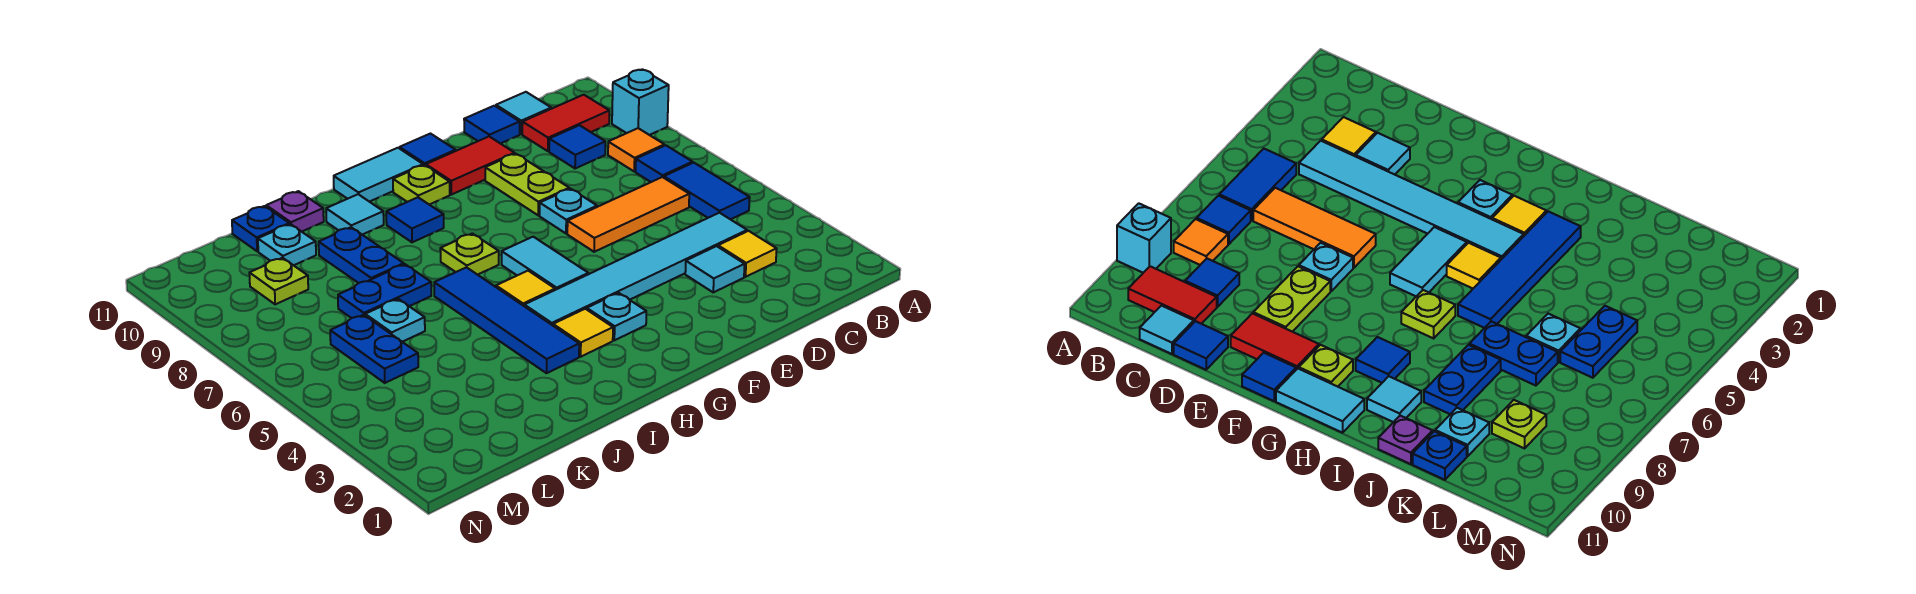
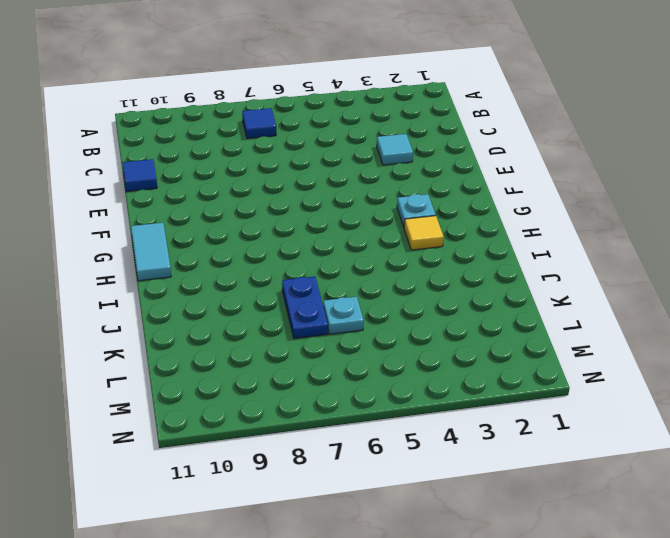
none -> cyan 1x1 brick [612,69,669,135]
none -> blue 1x2 tile [664,163,750,220]
none -> orange 1x1 tile [608,128,664,171]
none -> red 1x2 tile [522,95,609,151]

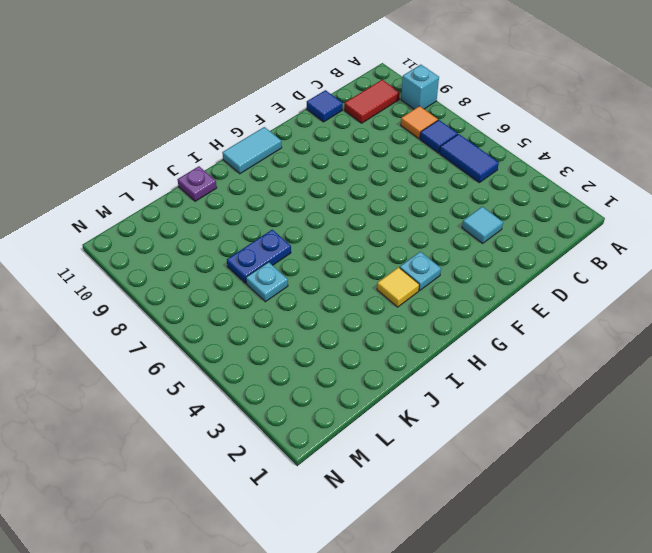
none -> yellow 1x1 tile [718,231,777,277]
none -> cyan 1x6 tile [524,213,747,325]
none -> orange 1x3 tile [567,177,689,252]
none -> blue 1x1 tile [549,125,605,169]

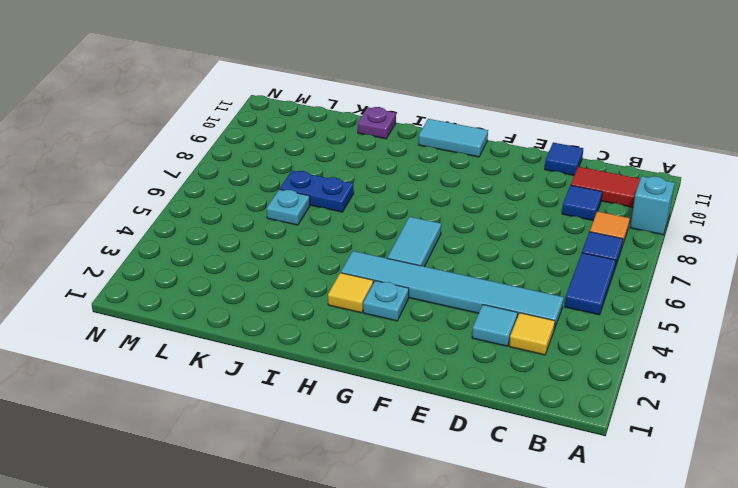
none -> orange 1x3 tile [567,177,689,252]
none -> cyan 1x1 tile [496,92,551,134]
none -> cyan 1x1 plate [540,189,597,234]
none -> lime 1x2 plate [485,154,569,215]

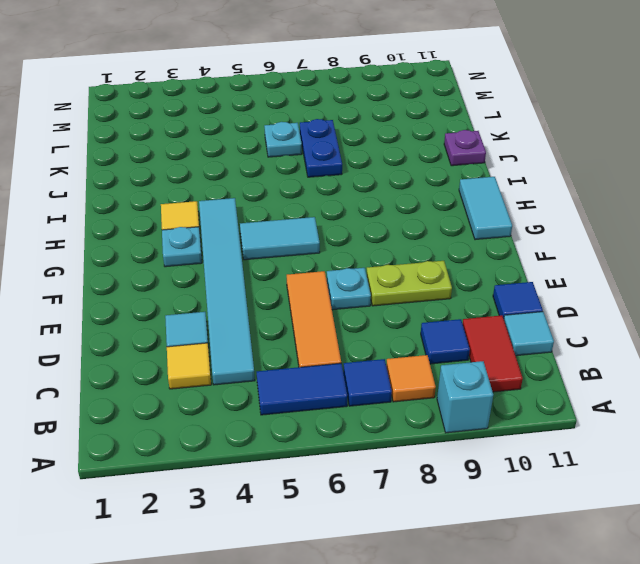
none -> red 1x2 tile [426,137,515,195]
none -> blue 1x1 tile [400,134,456,166]
none -> lime 1x1 plate [393,165,450,205]
none -> yellow 1x1 tile [496,271,555,306]

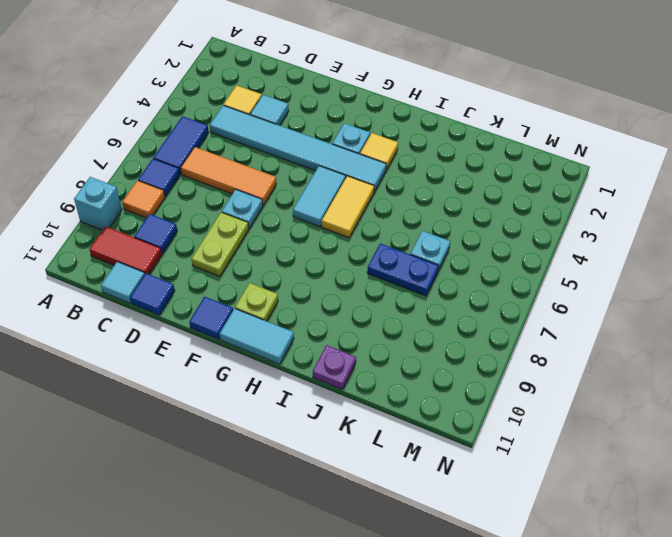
yellow 1x2 tile [322,176,374,238] -> yellow 1x1 tile [496,271,555,306]
none -> red 1x2 tile [426,137,515,195]
none -> lime 1x1 plate [440,233,499,275]
none -> blue 1x1 tile [386,197,444,242]
none -> blue 1x4 tile [434,267,579,373]

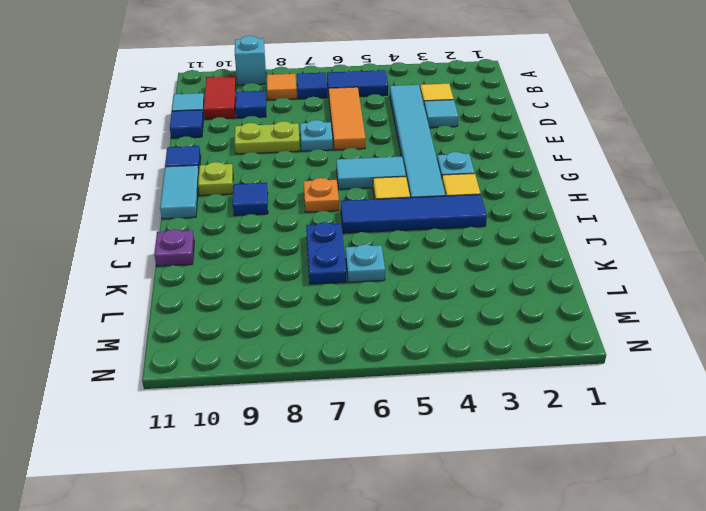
orange 1x1 plate [304,178,339,212] -> lime 1x1 plate [440,233,499,275]
none -> red 1x2 tile [426,137,515,195]
none -> cyan 1x1 tile [326,194,384,235]
none -> blue 1x2 plate [319,227,404,283]
none -> cyan 1x1 plate [258,224,316,265]

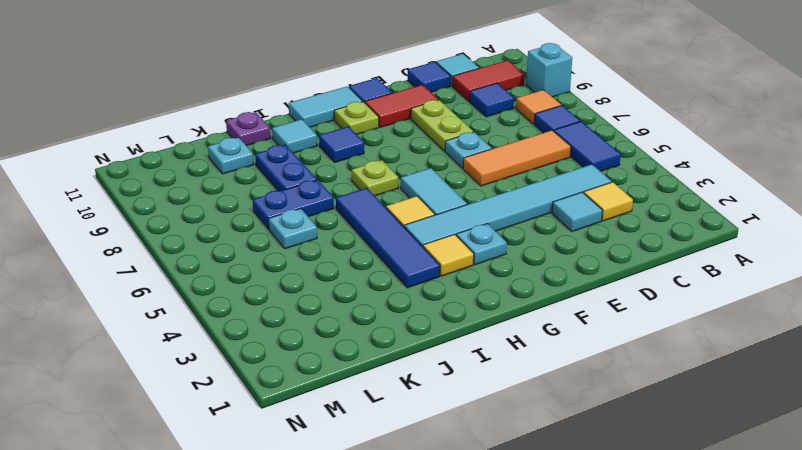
none -> blue 1x1 plate [232,206,289,251]
none -> blue 1x2 plate [330,315,418,383]
none -> lime 1x1 plate [249,258,308,304]

